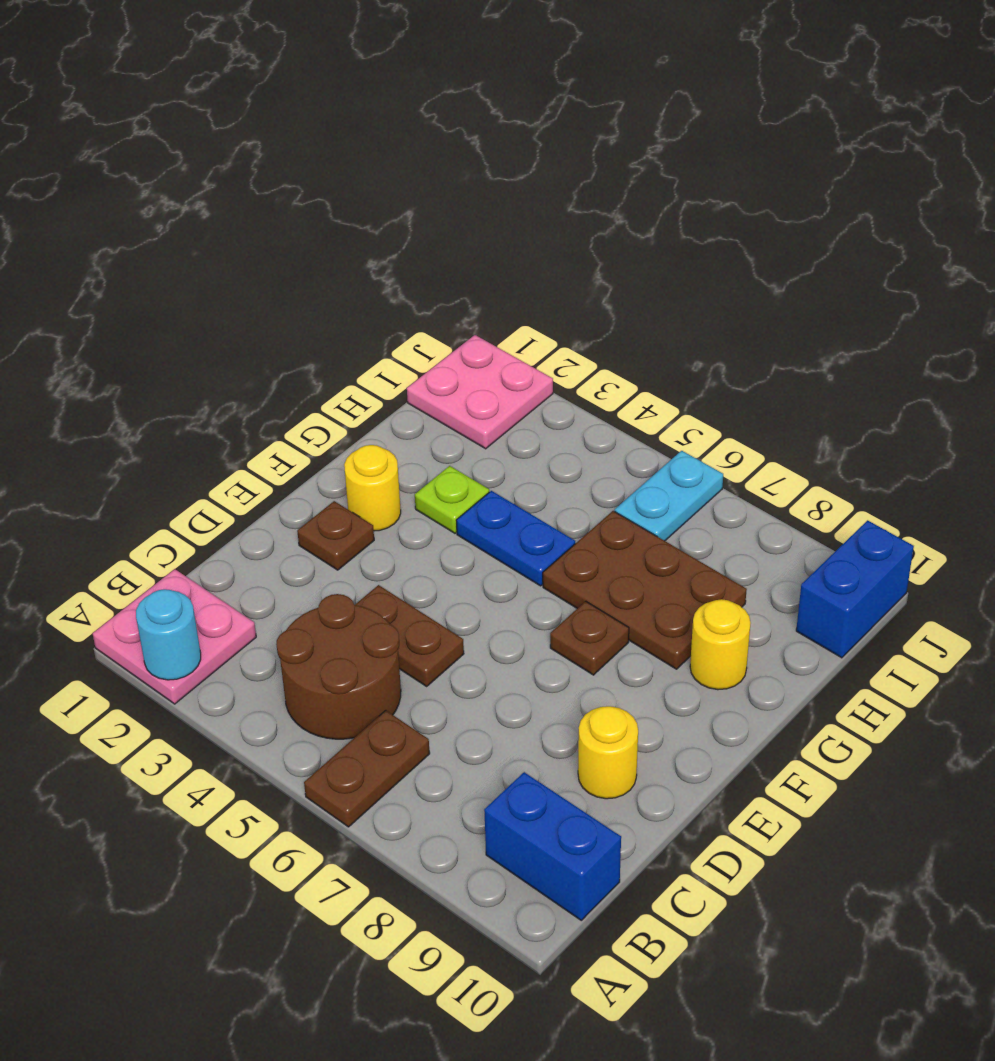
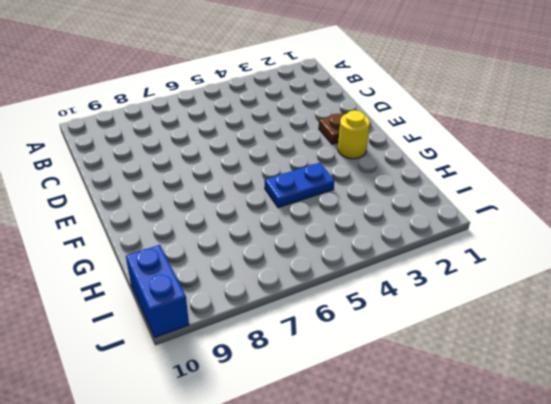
none -> pink 2x2 plate [93,569,256,704]
none -> brown 1x2 plate [304,711,430,827]
none -> brown 2x2 round brick [276,594,401,739]

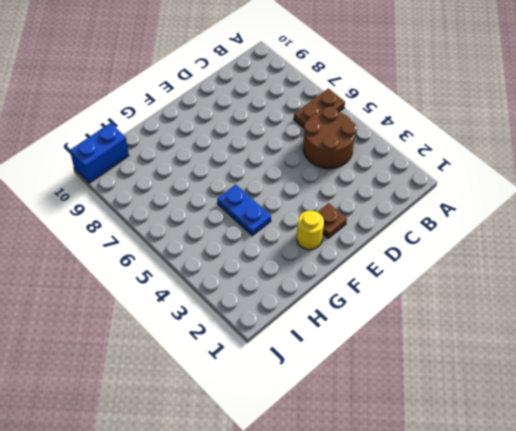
none -> pink 2x2 plate [93,569,256,704]
none -> blue 1x2 brick [484,772,621,920]
none -> brown 1x2 plate [355,585,464,686]

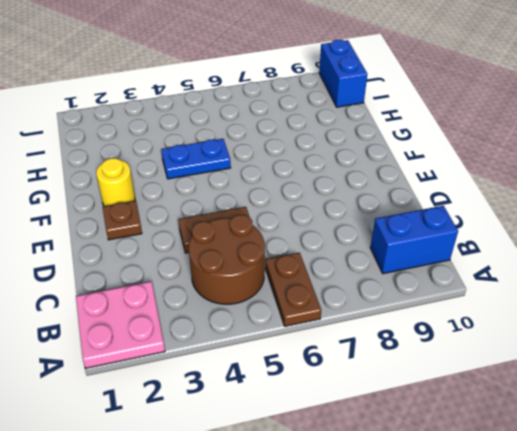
none -> yellow 1x1 round brick [578,706,638,799]
none -> brown 1x1 plate [550,601,629,675]
none -> lime 1x1 plate [415,466,489,533]

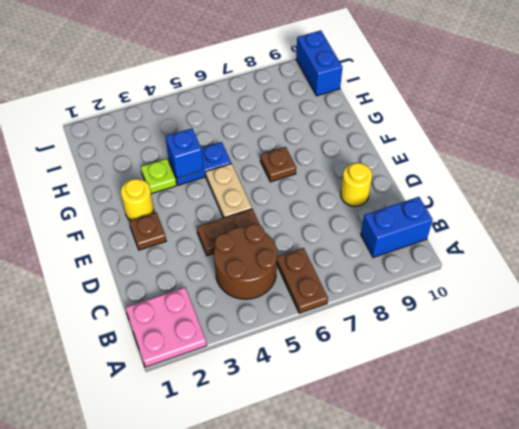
tan 1x2 plate [206,163,252,218] -> none
blue 1x1 brick [165,128,204,179] -> none
none -> brown 2x3 plate [543,511,747,669]
none -> yellow 1x1 round brick [690,599,751,690]
none -> pink 2x2 plate [407,335,553,449]

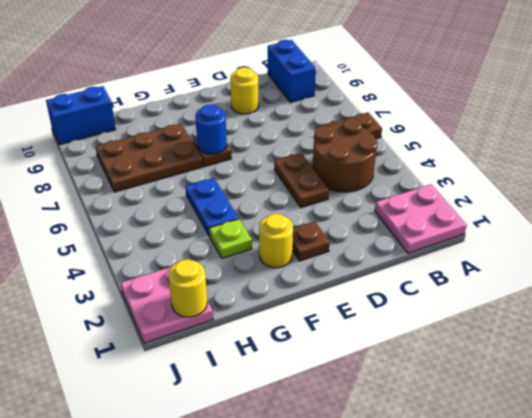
blue 1x1 round brick [195,104,227,154] -> none
brown 2x3 plate [96,124,203,192] -> brown 2x3 plate turned to [543,511,747,669]
yellow 1x1 round brick [168,259,207,317] -> yellow 1x1 round brick moved to [690,599,751,690]
none -> cyan 1x2 plate [615,451,723,541]
none -> cyan 1x1 round brick [136,589,201,680]

